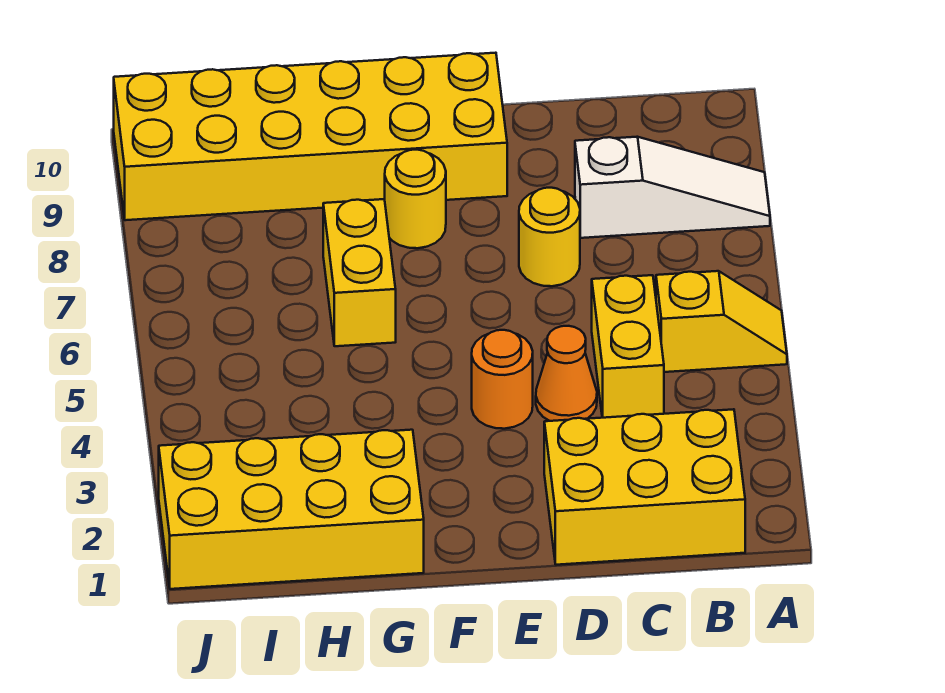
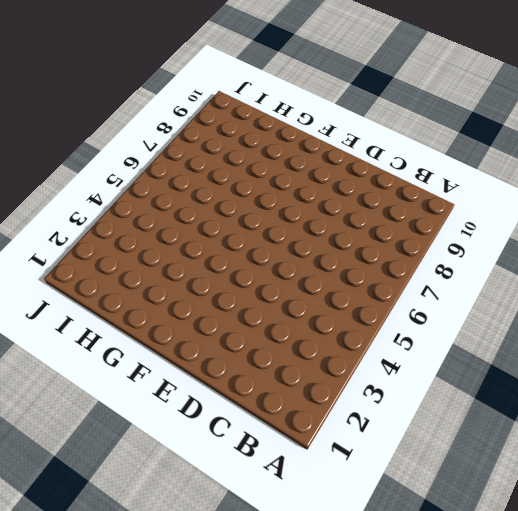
none -> yellow 1x2 slope [656,271,787,372]
none -> white 1x3 slope [575,137,770,238]

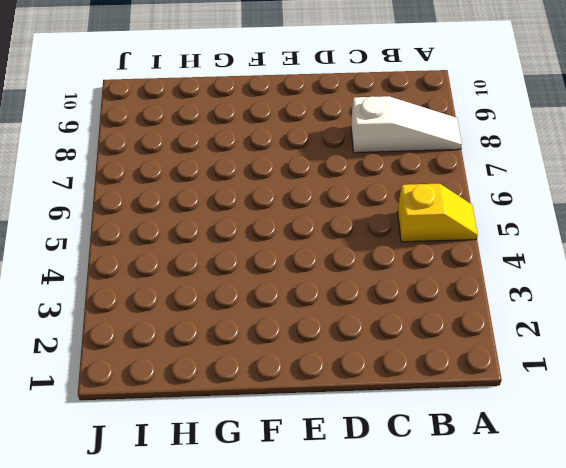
none -> yellow 2x3 brick [544,409,745,565]
none -> yellow 1x2 brick [592,275,664,418]

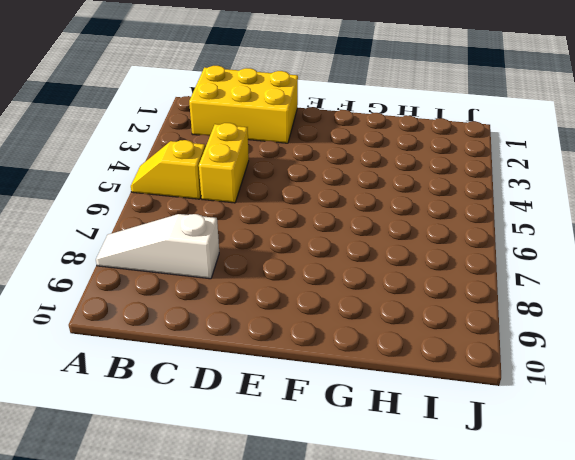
none -> orange 1x1 cone [536,326,597,421]
none -> yellow 1x1 round brick [519,188,580,286]

